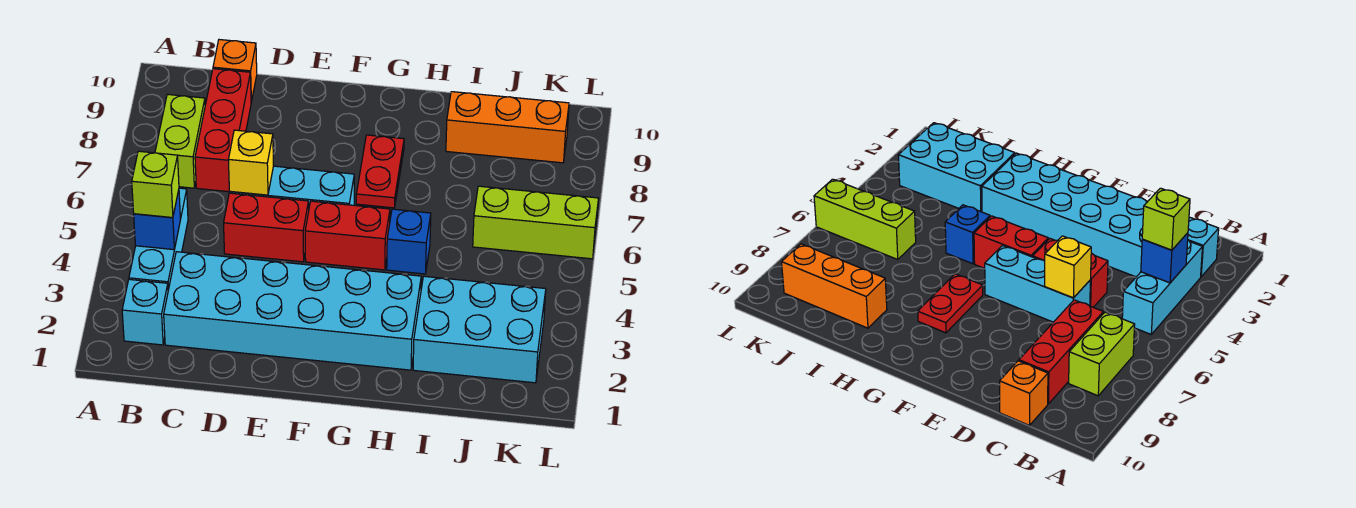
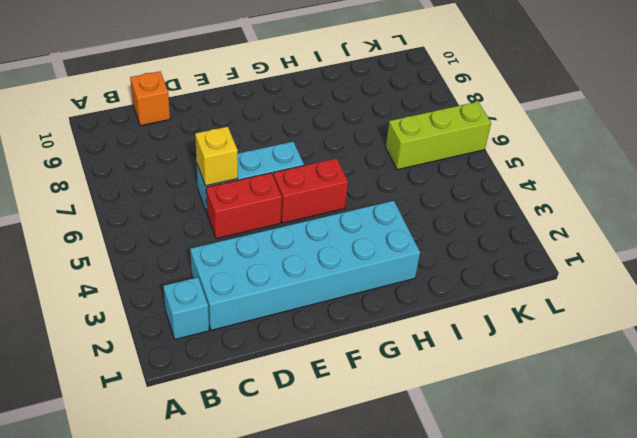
none -> cyan 1x3 brick [129,188,188,290]
none -> lime 1x2 brick [155,94,205,188]
none -> red 1x3 brick [195,69,251,192]

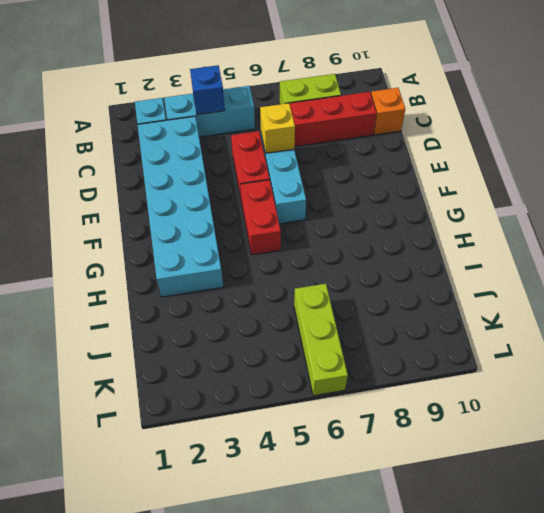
none -> red 1x2 plate [356,135,404,208]
none -> blue 1x1 brick [387,209,431,274]
none -> cyan 2x3 brick [413,276,546,383]

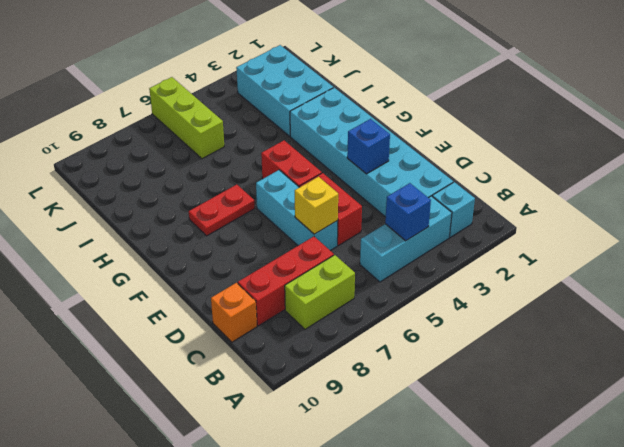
blue 1x1 brick [347,119,390,174] -> blue 1x1 brick moved to [387,209,431,274]
none -> orange 1x3 brick [446,92,569,163]
none -> lime 1x1 brick [132,151,179,218]

